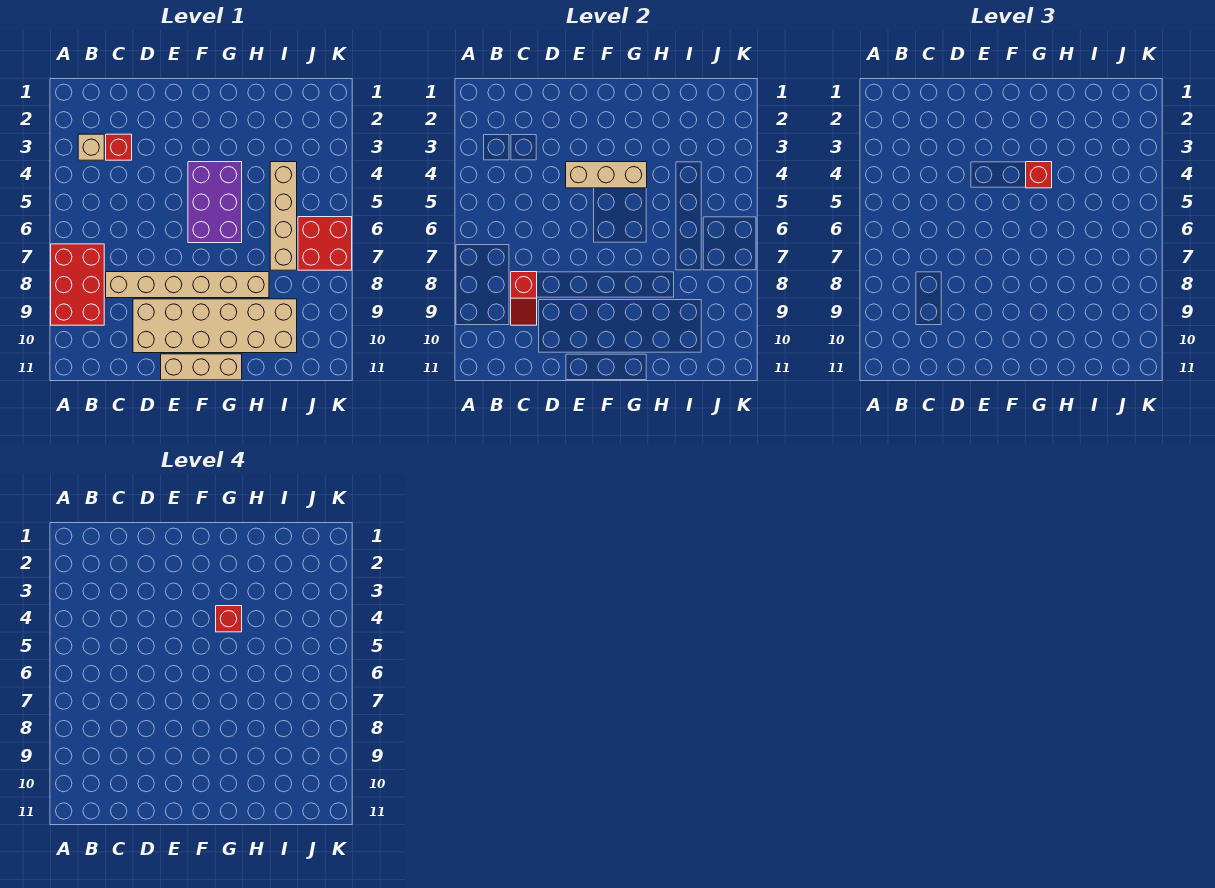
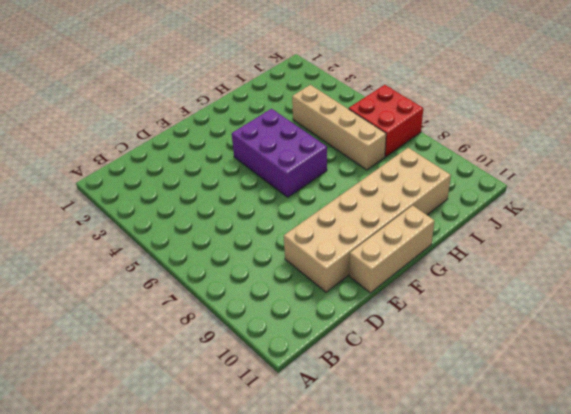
none -> red 2x3 brick [51,244,104,325]
none -> tan 1x1 brick [78,134,104,160]
none -> red 1x1 brick [106,134,132,160]

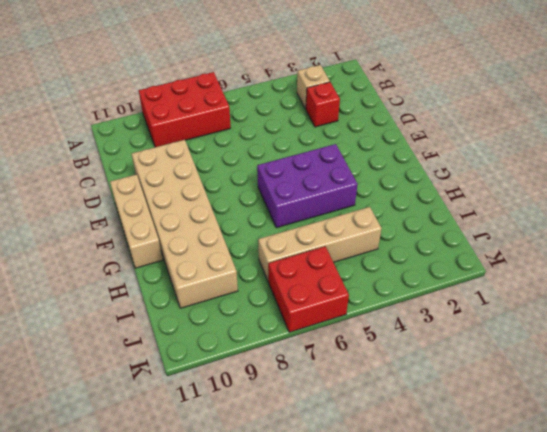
none -> tan 1x6 brick [106,272,269,298]
none -> red 1x2 slope [511,272,537,325]
none -> tan 1x3 brick [566,162,647,188]

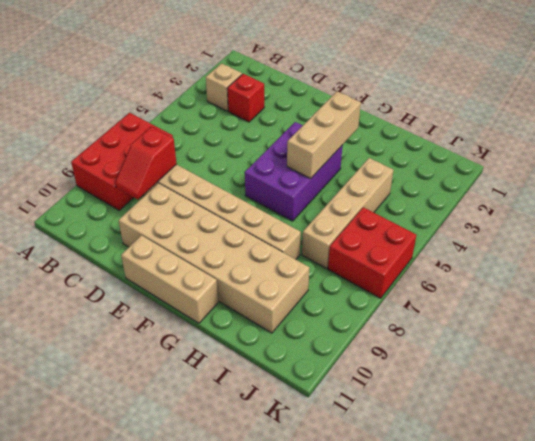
tan 1x3 brick [287,91,361,179] -> tan 1x3 brick turned to [566,162,647,188]
none -> red 1x1 brick [1026,162,1052,188]
none -> red 1x1 brick [216,606,242,632]

